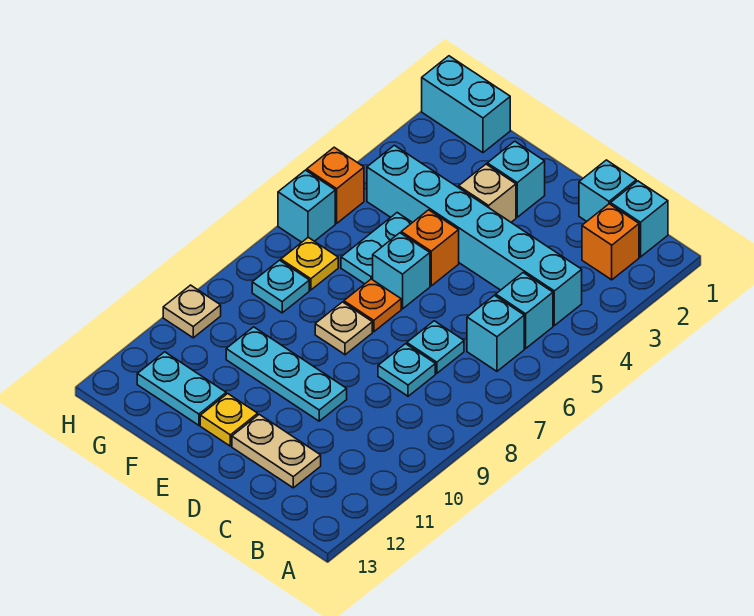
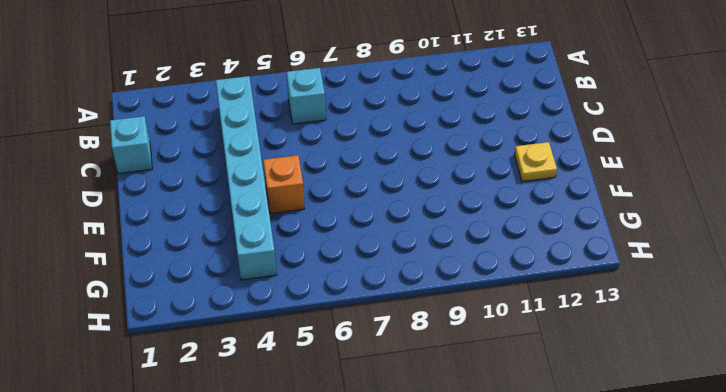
none -> cyan 1x1 brick [611,181,668,257]
none -> orange 1x1 brick [582,204,639,280]
none -> cyan 1x1 brick [496,273,553,348]

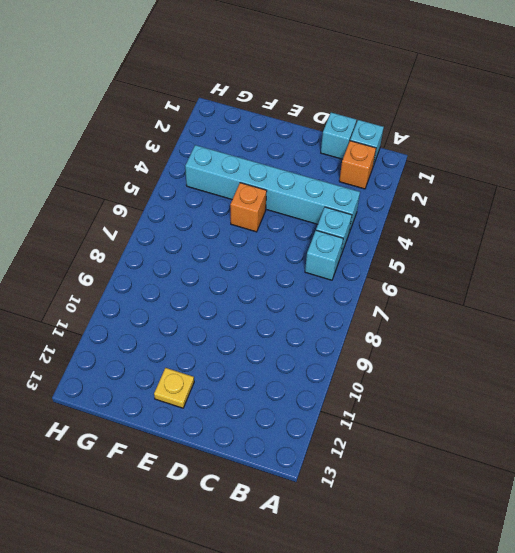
none -> cyan 1x1 plate [407,321,464,373]
none -> cyan 1x1 plate [378,344,435,396]
none -> tan 1x2 plate [232,414,321,488]

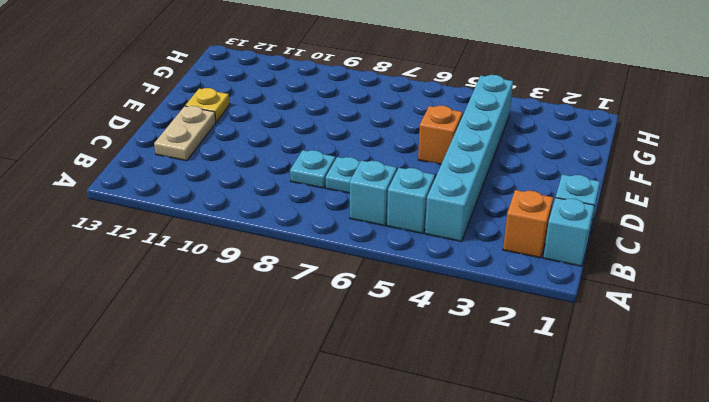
none -> cyan 1x3 plate [226,327,347,421]
none -> cyan 1x1 brick [487,141,545,217]
none -> tan 1x1 brick [459,164,516,222]

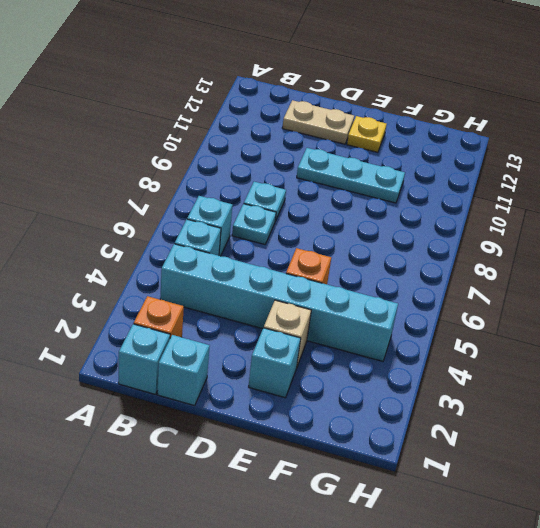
none -> cyan 1x1 brick [373,233,430,309]
none -> orange 1x1 plate [344,279,401,332]
none -> tan 1x1 plate [315,302,372,355]

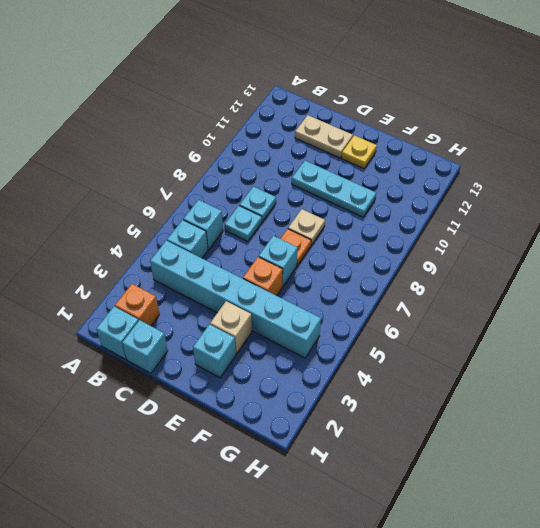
none -> cyan 1x2 plate [341,213,412,284]
none -> cyan 1x2 plate [137,352,226,425]
none -> cyan 1x2 brick [422,56,510,153]

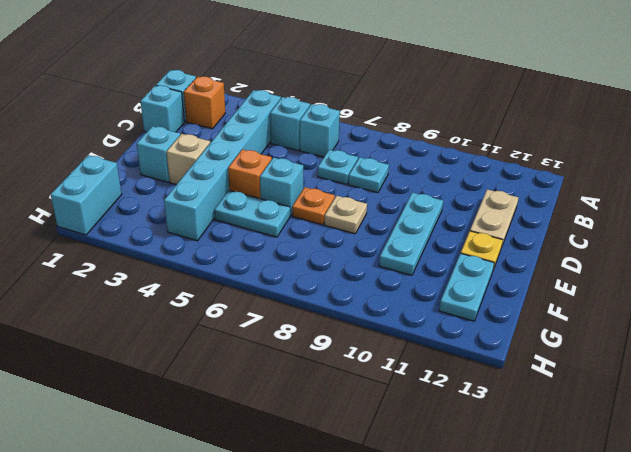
none -> yellow 1x1 plate [281,237,338,290]
none -> cyan 1x1 plate [252,260,309,313]
none -> orange 1x1 brick [307,147,364,223]

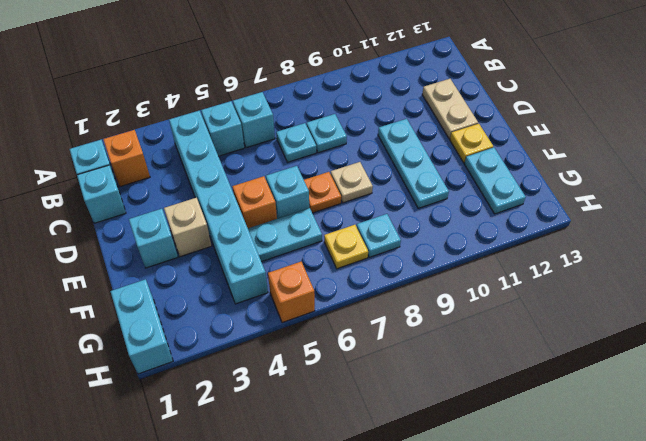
none -> cyan 1x1 brick [278,170,335,242]
none -> tan 1x1 plate [163,285,221,338]

